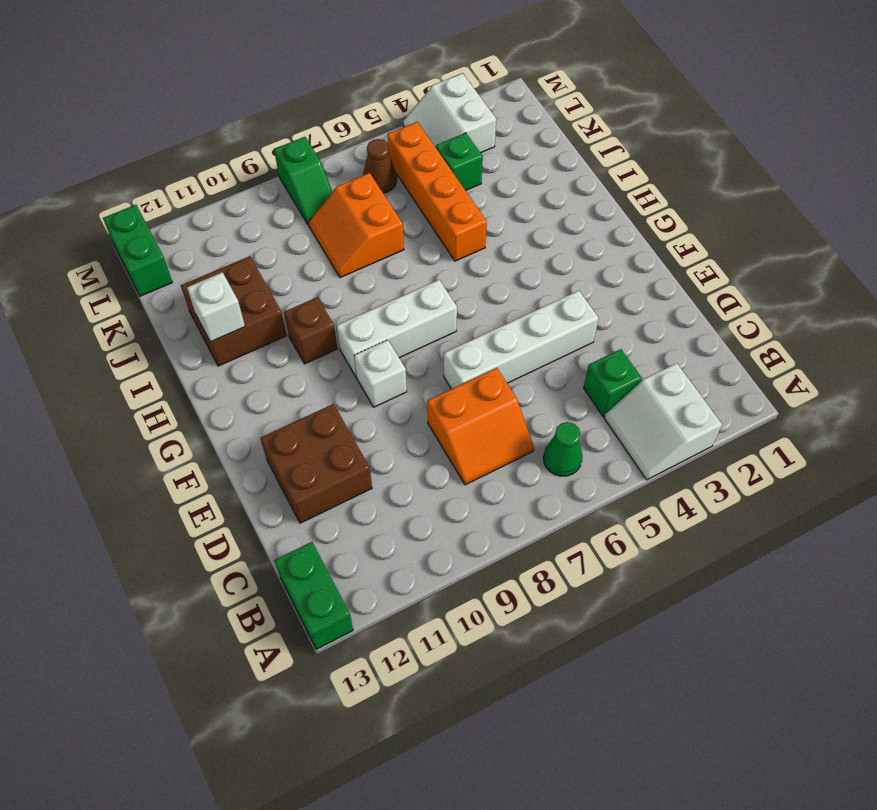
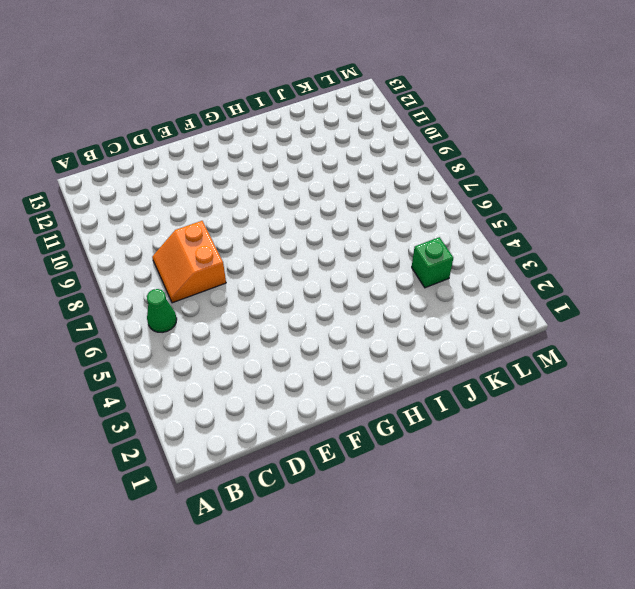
none -> white 2x2 slope [604,363,722,480]
none -> green 1x2 brick [274,542,353,649]
none -> green 1x1 brick [584,349,642,417]

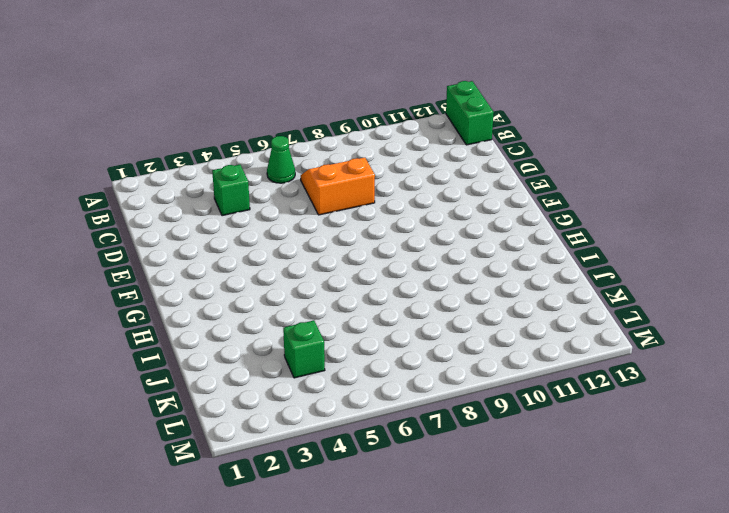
none -> white 2x2 slope [604,363,722,480]
none -> brown 2x2 brick [261,404,372,523]
none -> white 1x4 brick [444,291,599,389]

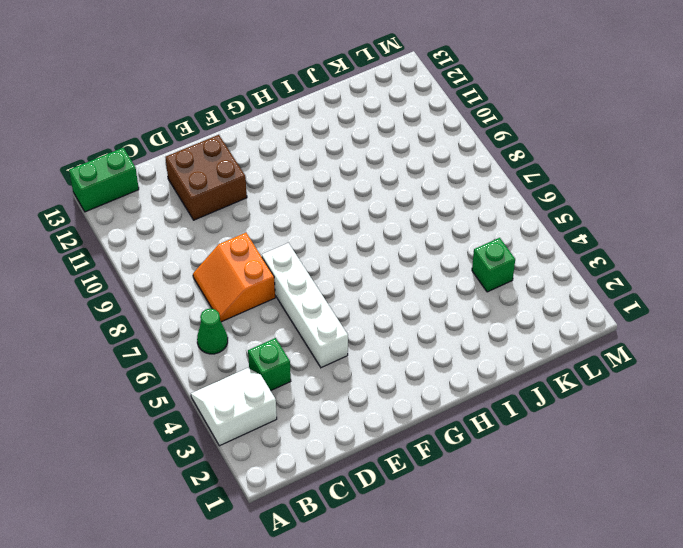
none -> white 1x1 brick [354,340,407,407]
none -> white 1x3 brick [337,280,457,377]
none -> brown 1x1 brick [284,297,337,364]

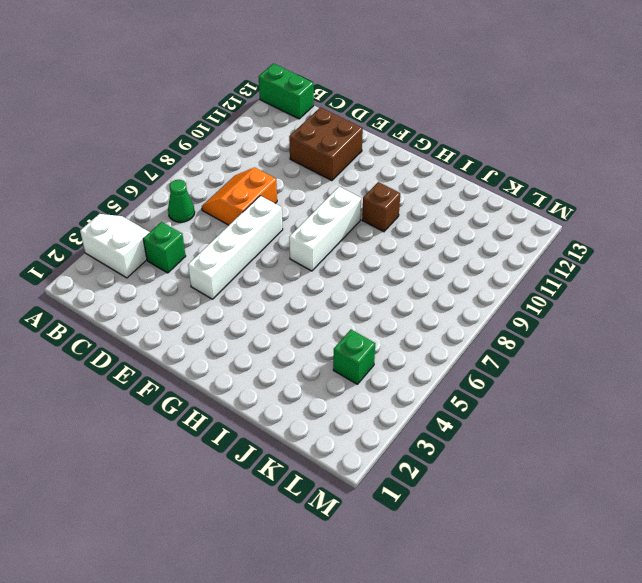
none -> white 1x1 brick [354,340,407,407]
none -> orange 1x4 brick [387,122,487,261]
none -> brown 2x2 brick [181,256,287,366]

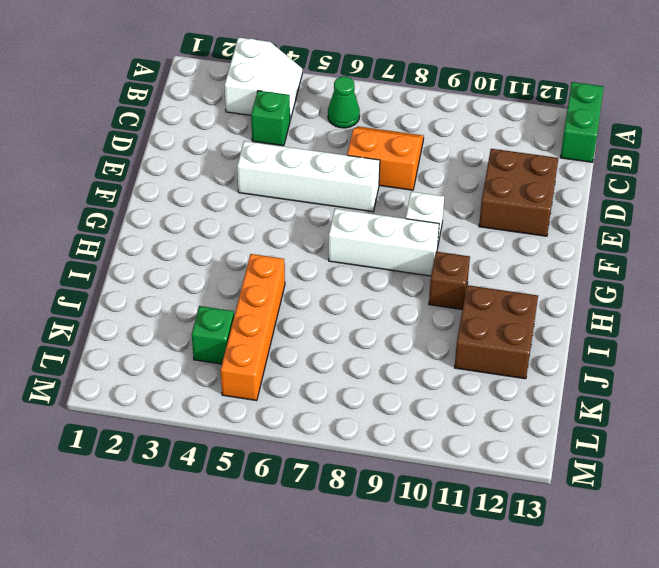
none -> orange 2x2 slope [308,173,404,278]
none -> white 2x2 slope [403,73,496,153]
none -> brown 1x1 cone [363,139,397,193]

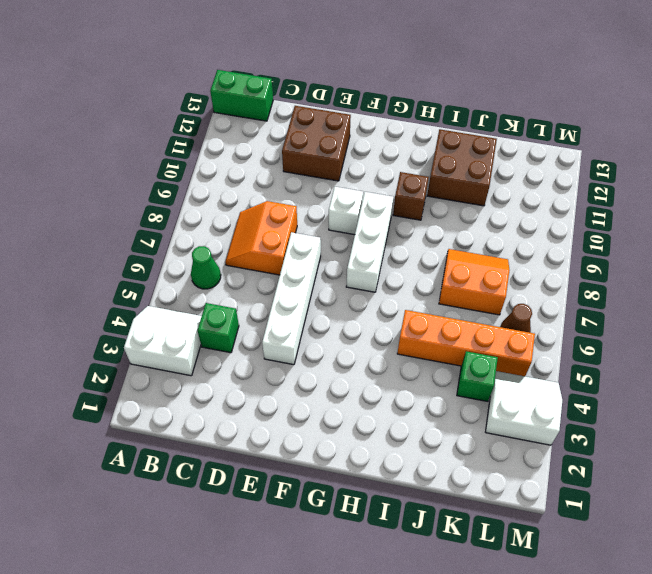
none -> green 1x2 slope [274,137,332,225]
none -> green 1x2 brick [103,205,172,296]
none -> white 1x1 brick [187,272,245,342]

